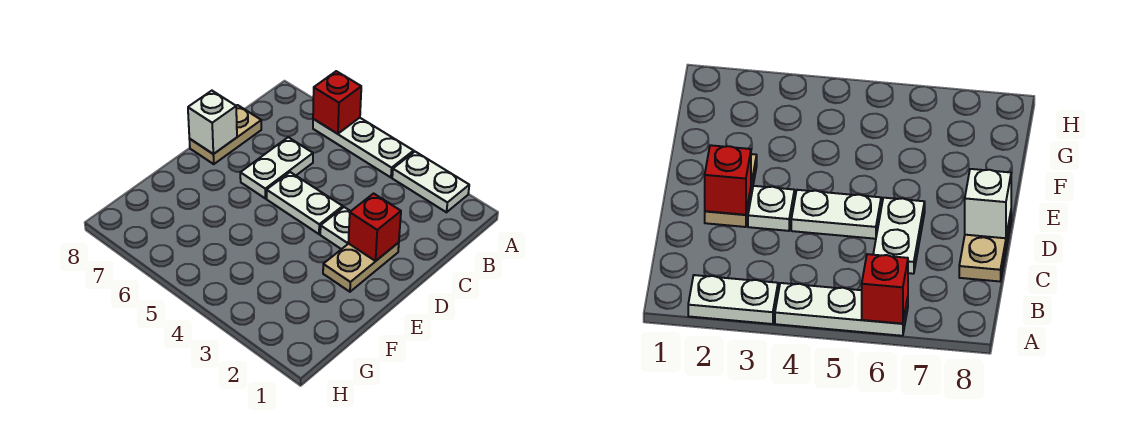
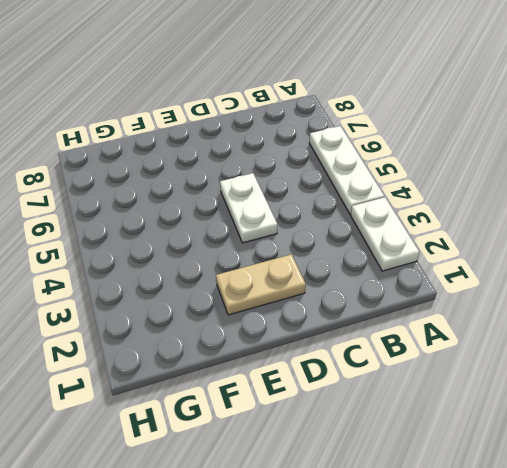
none -> white 1x2 plate [240,137,313,198]
none -> tan 1x2 plate [189,105,261,164]

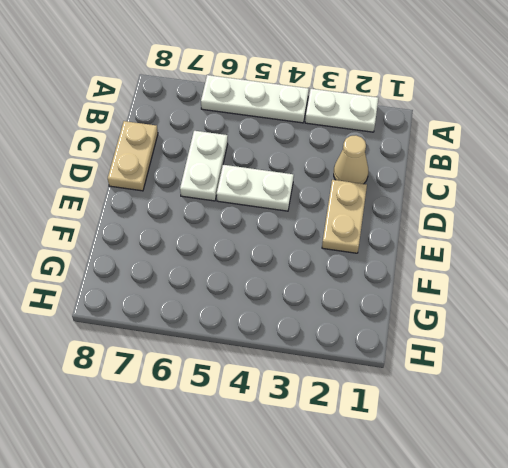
tan 1x1 cone [334,136,369,184] -> none
none -> white 1x1 plate [320,207,351,249]
none -> red 1x1 brick [313,71,361,134]

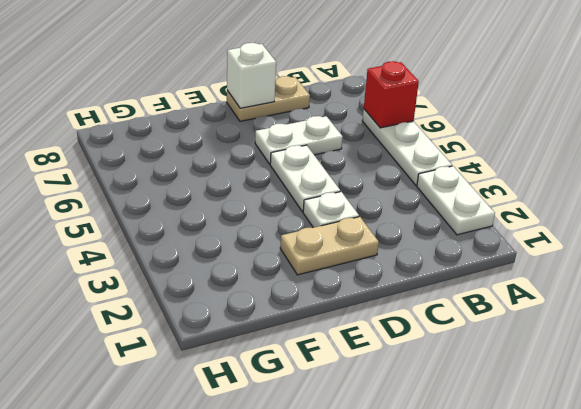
none -> red 1x1 brick [349,194,401,261]

